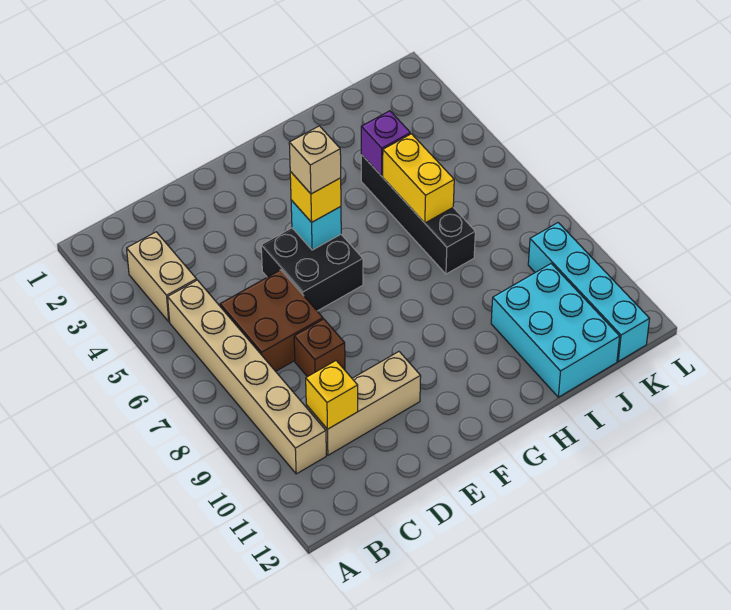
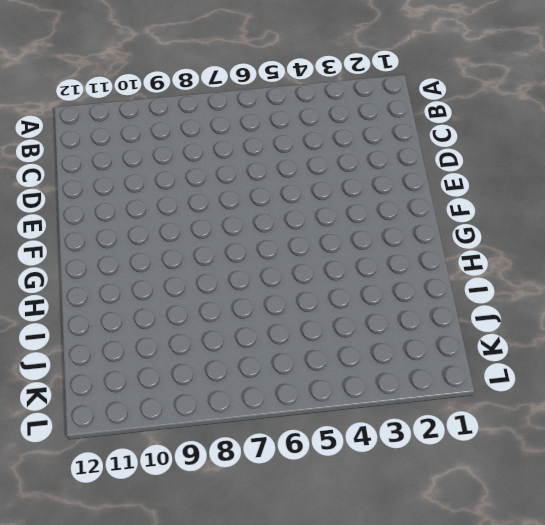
none -> tan 1x2 brick [127,232,197,322]
none -> tan 1x6 brick [168,280,326,474]
none -> brown 2x2 brick [220,270,323,371]

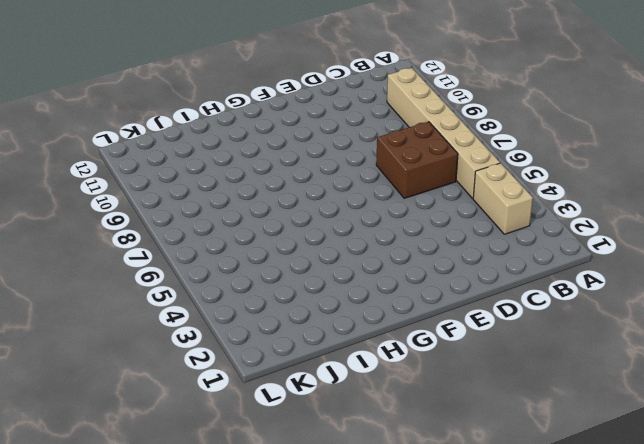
none -> tan 1x3 brick [306,352,421,455]
none -> brown 1x1 brick [294,319,345,377]
none -> black 2x2 brick [261,228,363,311]

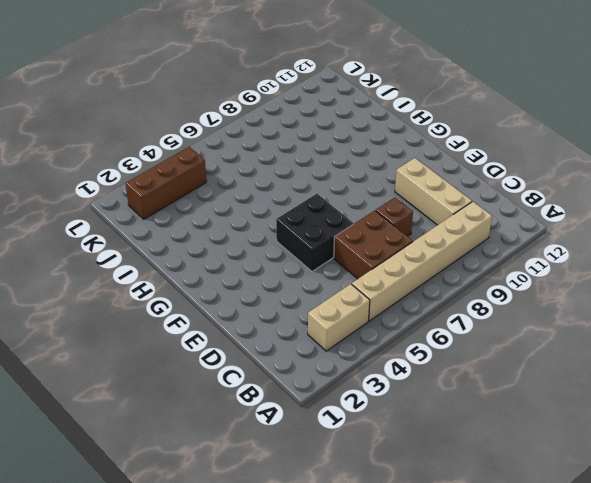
brown 1x3 brick [126,147,206,219] -> none
none -> black 1x4 brick [361,155,475,274]
none -> cyan 2x3 brick [491,264,620,397]
none -> cyan 1x4 brick [528,223,649,361]

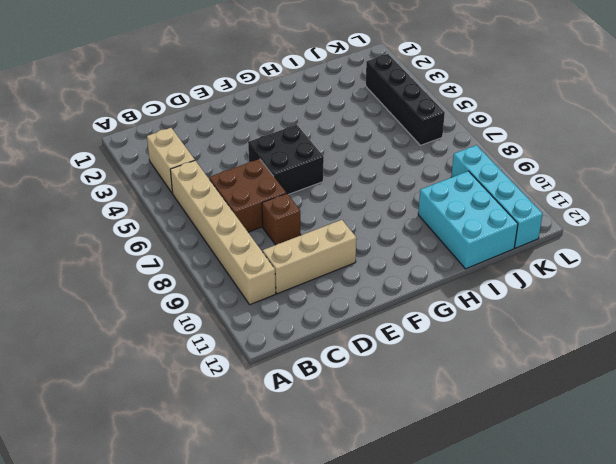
black 1x4 brick [365,54,445,145] -> black 1x4 brick moved to [361,155,475,274]
none -> yellow 1x1 brick [306,361,358,429]
none -> cyan 1x1 brick [291,200,341,250]
none -> purple 1x1 brick [361,111,410,176]

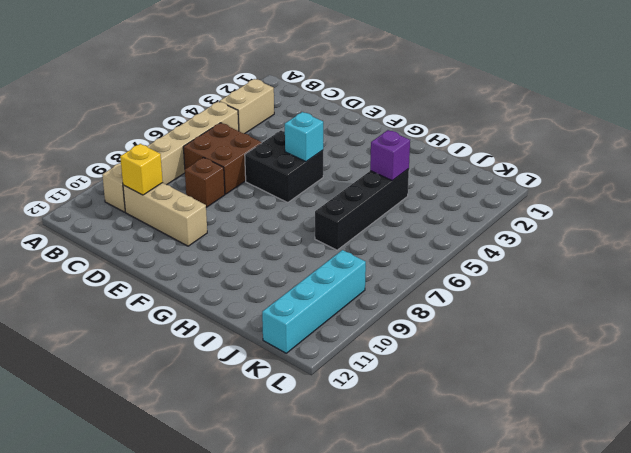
none -> cyan 2x3 brick [491,264,620,397]
none -> yellow 1x2 brick [383,134,454,223]
none -> yellow 1x1 brick [290,172,341,222]

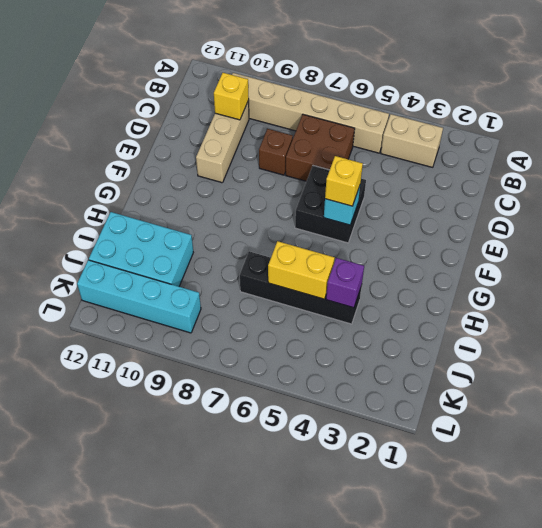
none -> tan 1x1 brick [289,126,341,194]

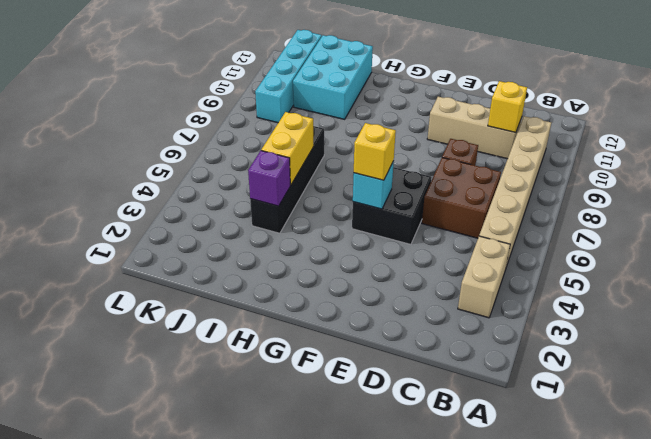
none -> tan 1x1 brick [289,126,341,194]

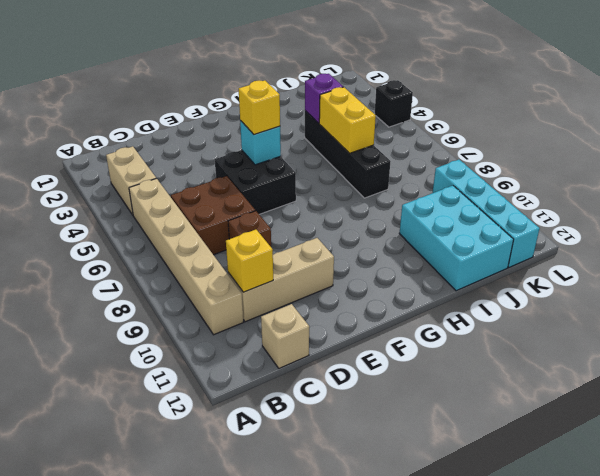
tan 1x1 brick [261,304,309,368] -> tan 1x1 brick moved to [289,126,341,194]
black 1x1 brick [375,80,413,127] -> none

